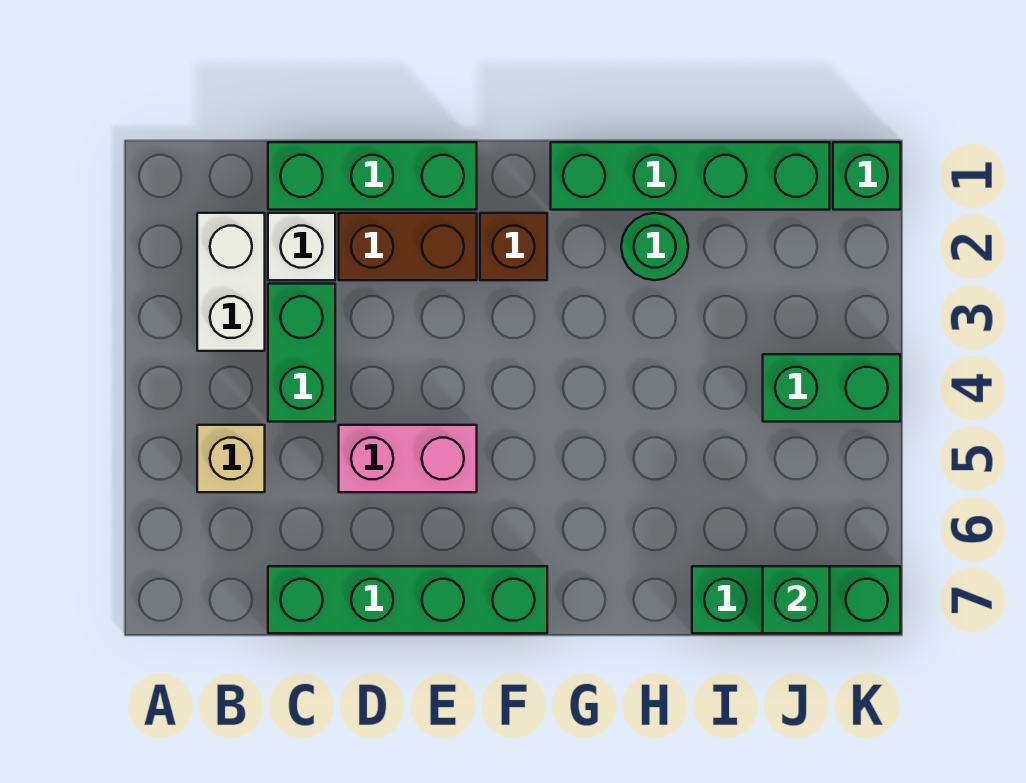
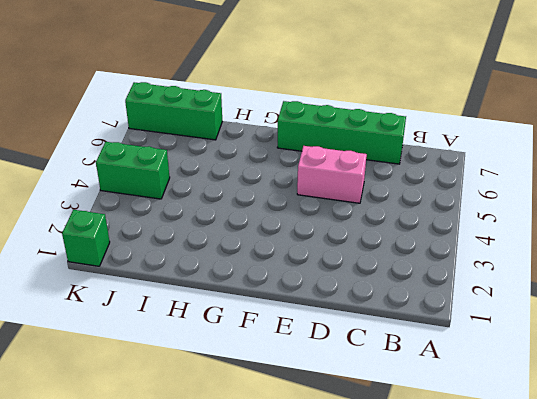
none -> white 1x2 brick [197,213,265,351]
none -> tan 1x1 brick [197,425,265,492]
none -> green 1x3 brick [268,142,477,210]

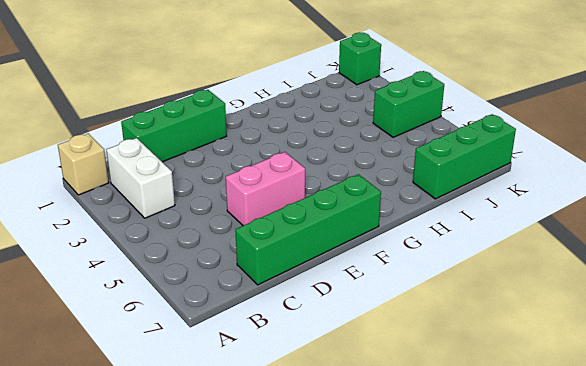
tan 1x1 brick [58,133,109,195] -> tan 1x1 brick moved to [197,425,265,492]
none -> white 1x1 brick [268,213,335,280]
none -> green 1x2 brick [268,284,335,422]
none -> brown 1x2 brick [339,213,477,280]

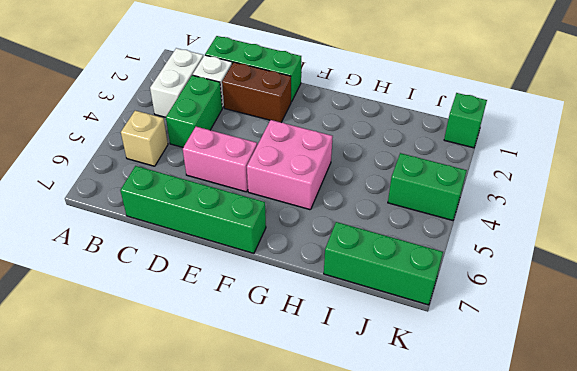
pink 2x2 brick [247,120,333,210] -> none
none -> brown 1x1 brick [480,213,547,280]
none -> green 1x4 brick [551,142,830,210]
none -> green 1x1 round brick [621,213,688,280]

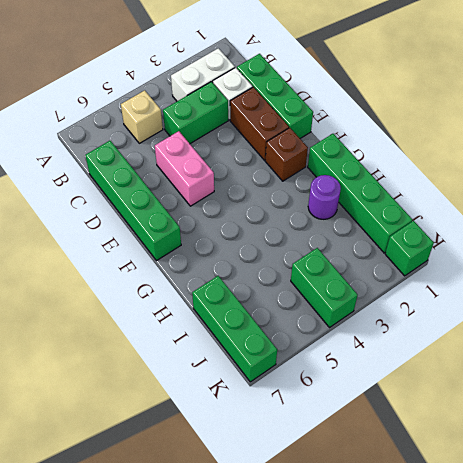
purple 1x1 round brick [308,175,341,219] -> green 1x1 round brick [621,213,688,280]
none -> green 1x1 brick [763,566,830,633]

